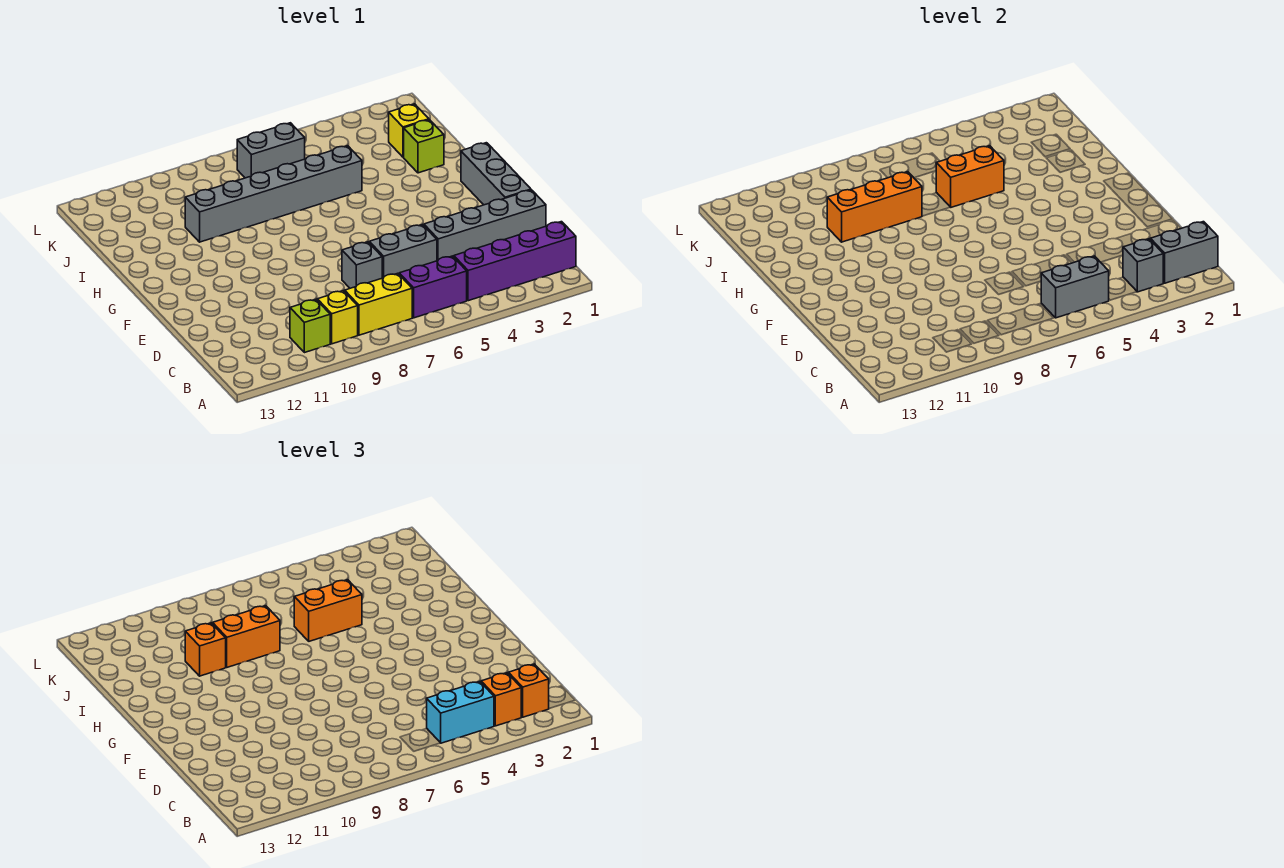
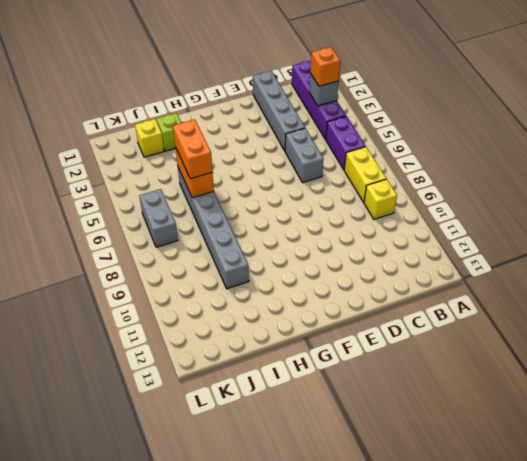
none -> lime 1x1 brick [290,299,330,353]
none -> grey 1x1 brick [342,242,382,288]
none -> grey 1x3 brick [461,143,531,205]

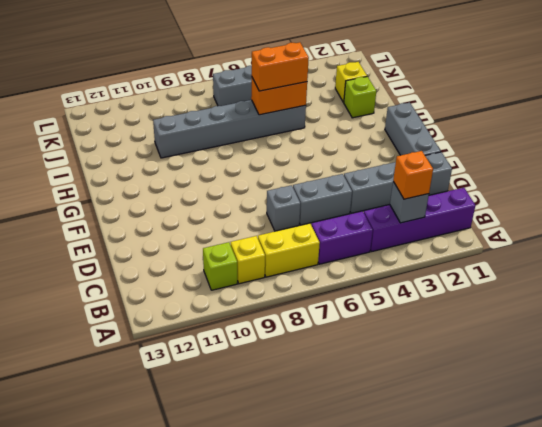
none -> grey 1x2 brick [1150,222,1218,283]
none -> grey 1x2 brick [1041,256,1109,318]
none -> orange 1x3 brick [827,172,922,242]

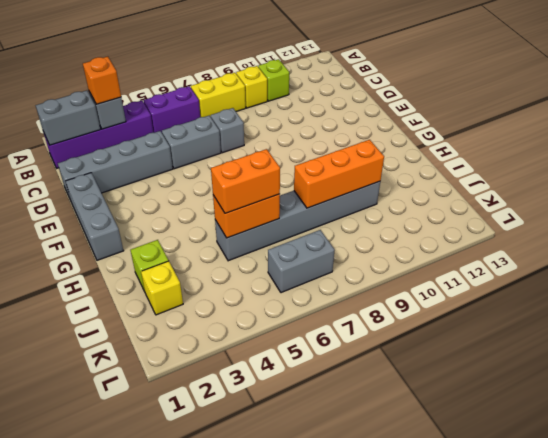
none -> grey 1x2 brick [1041,256,1109,318]
none -> orange 1x1 brick [508,664,549,717]
none -> cyan 1x2 brick [427,681,494,743]

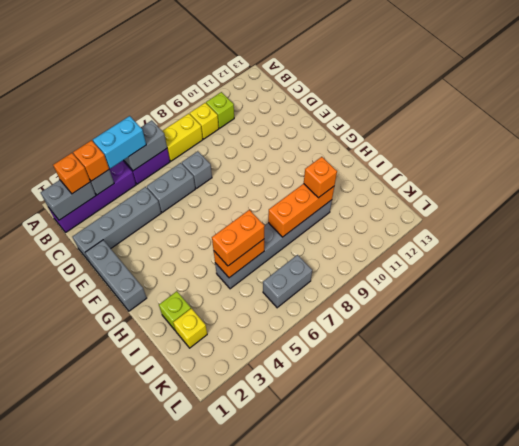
none -> orange 1x2 brick [213,606,280,667]

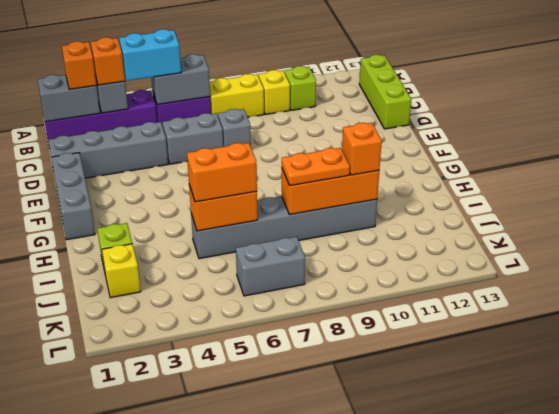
lime 1x3 brick [359,55,411,129] -> none
orange 1x2 plate [282,148,350,186] -> orange 1x2 brick [213,606,280,667]

